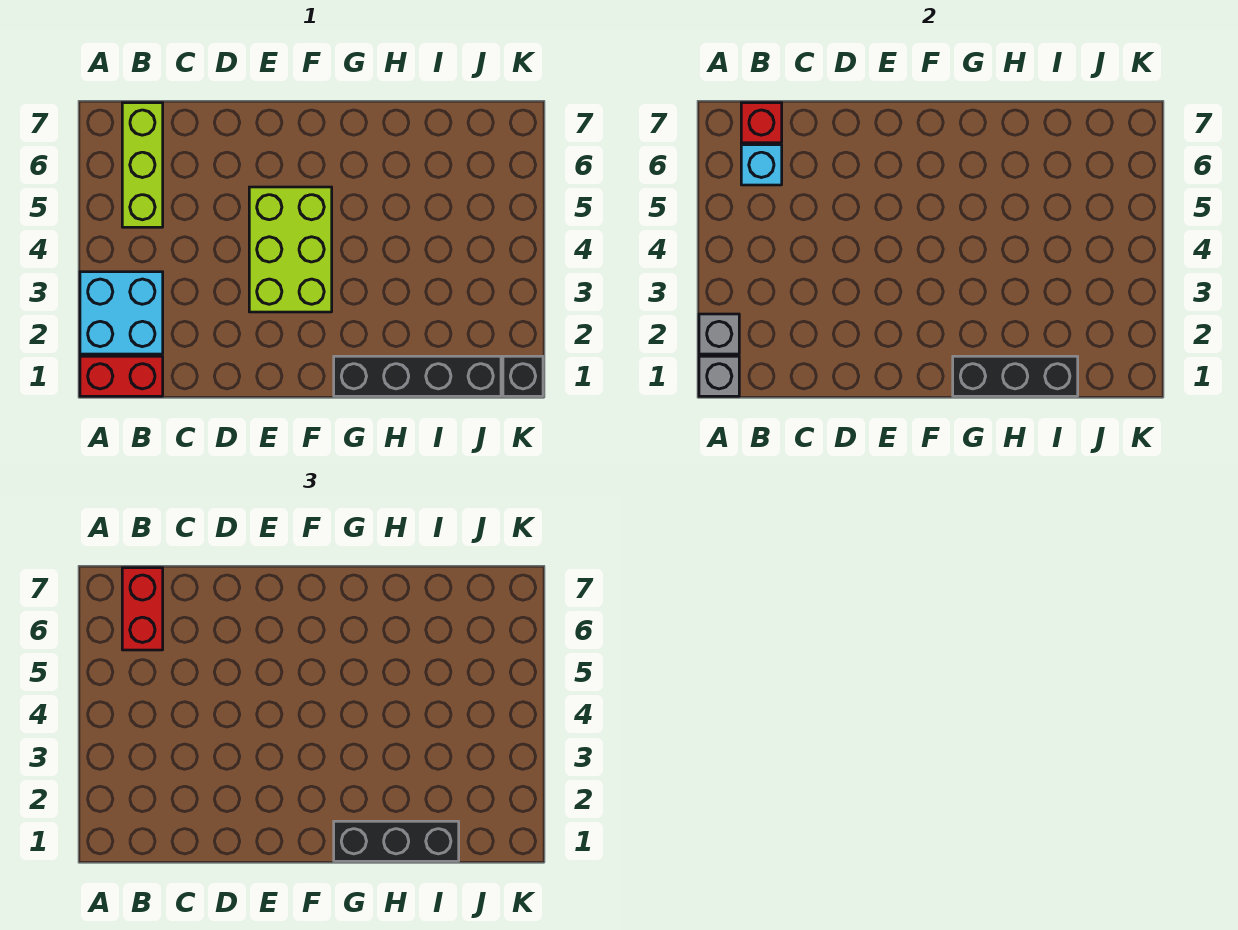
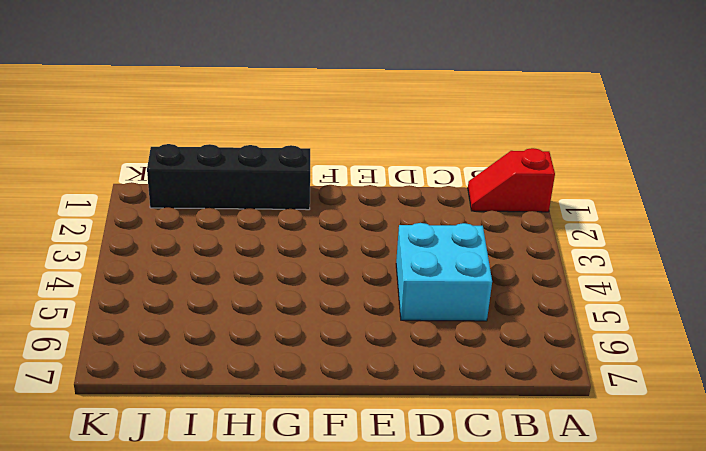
red 1x2 slope [468,148,555,212] -> red 1x2 brick [80,356,163,396]
cyan 2x2 brick [396,223,492,321] -> cyan 2x2 brick moved to [80,272,163,354]
none -> lime 1x3 brick [122,103,163,227]
none -> lime 2x3 brick [249,187,332,312]
none -> black 1x1 brick [503,356,543,396]

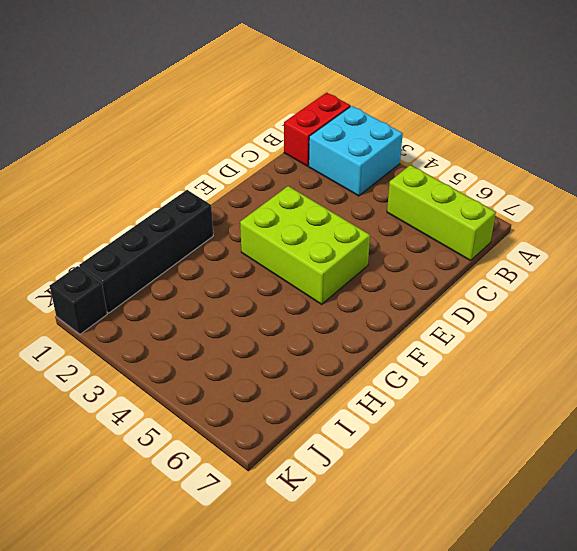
none -> grey 1x1 brick [699,356,739,396]
none -> grey 1x1 brick [699,314,739,354]
none -> cyan 1x1 brick [741,145,782,185]

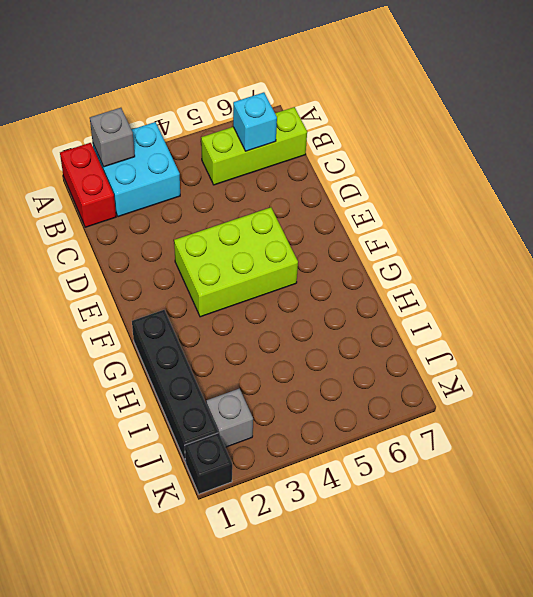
grey 1x1 brick [206,388,253,447] -> grey 1x1 brick moved to [699,356,739,396]
none -> red 1x1 brick [741,103,782,143]
none -> black 1x3 brick [953,356,1078,396]
none -> red 1x2 brick [122,568,163,650]

